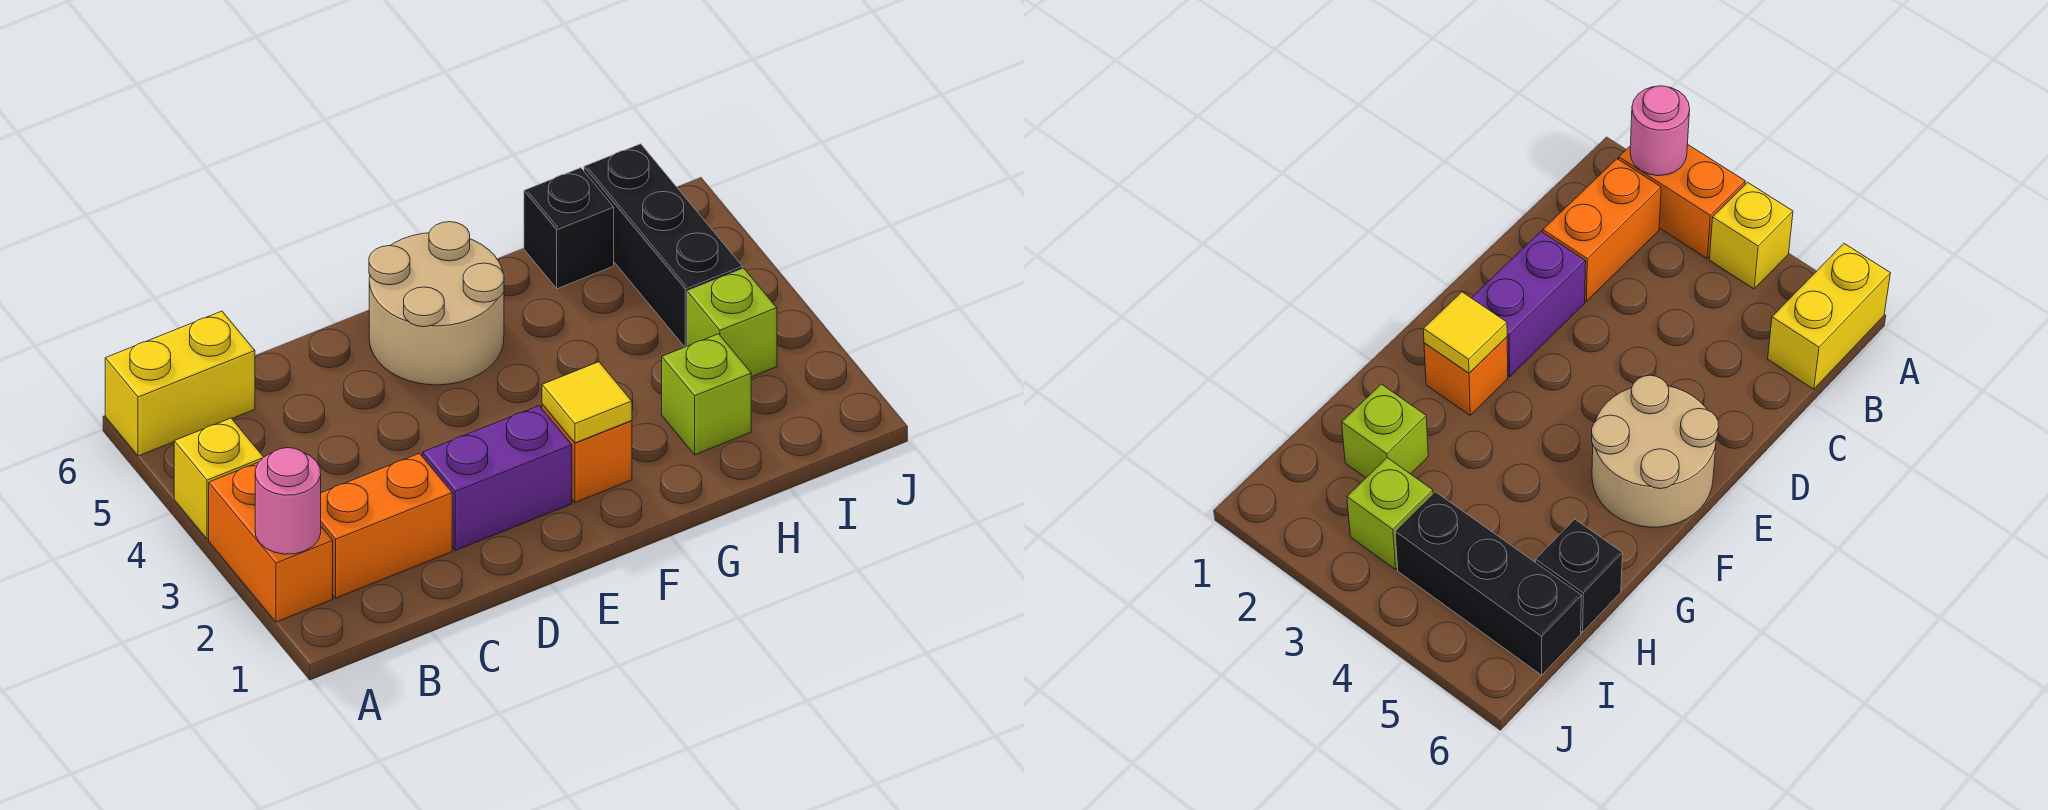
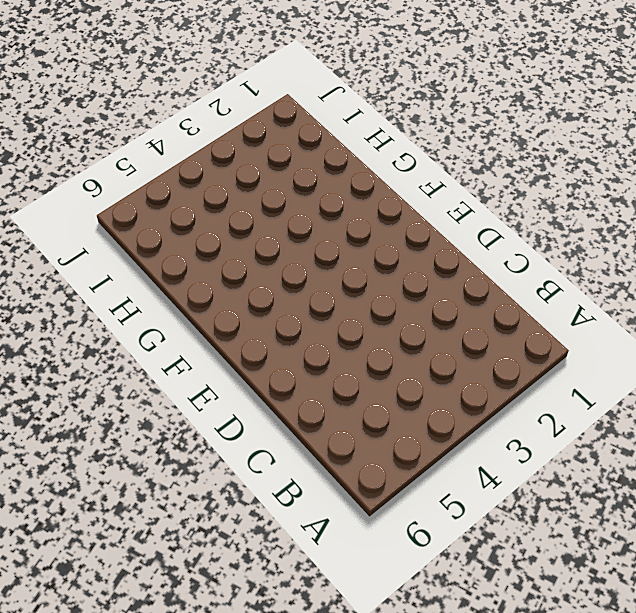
none -> orange 1x2 brick [209,462,333,622]
none -> yellow 1x1 brick [174,418,263,539]
none -> yellow 1x2 brick [105,311,255,456]

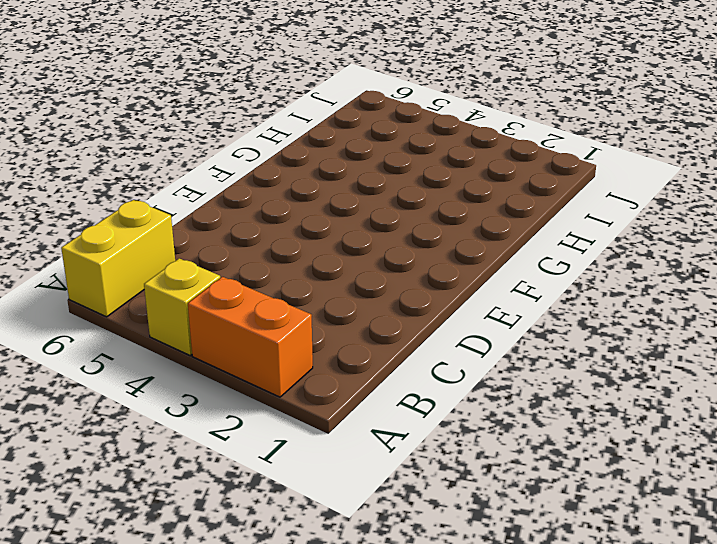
none -> orange 1x2 brick [321,453,452,598]
none -> purple 1x2 brick [423,406,572,550]
none -> tan 2x2 round brick [369,222,504,385]

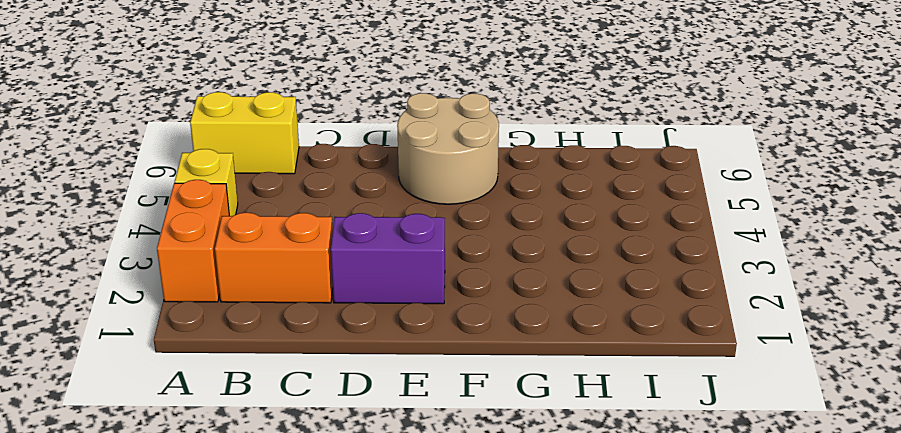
none -> orange 1x1 brick [542,404,632,503]
none -> lime 1x1 brick [662,334,751,455]
none -> black 1x1 brick [524,168,614,289]

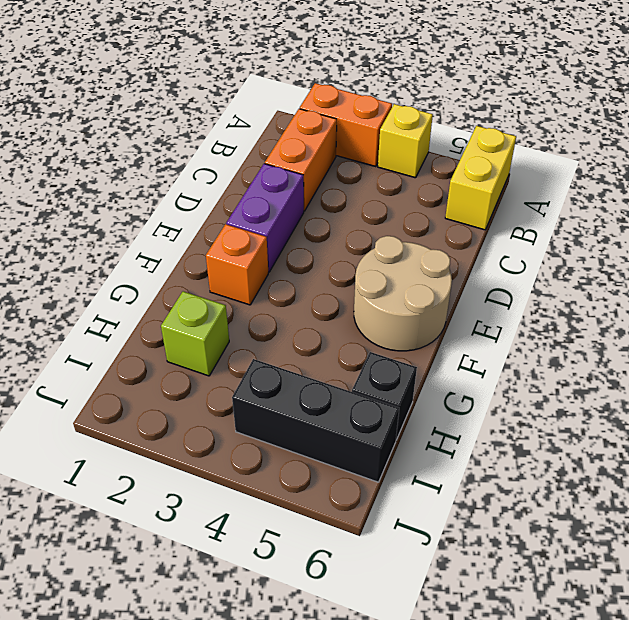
none -> lime 1x1 brick [687,269,777,377]
none -> pink 1x1 round brick [255,448,321,554]
none -> yellow 1x1 tile [542,362,632,443]

